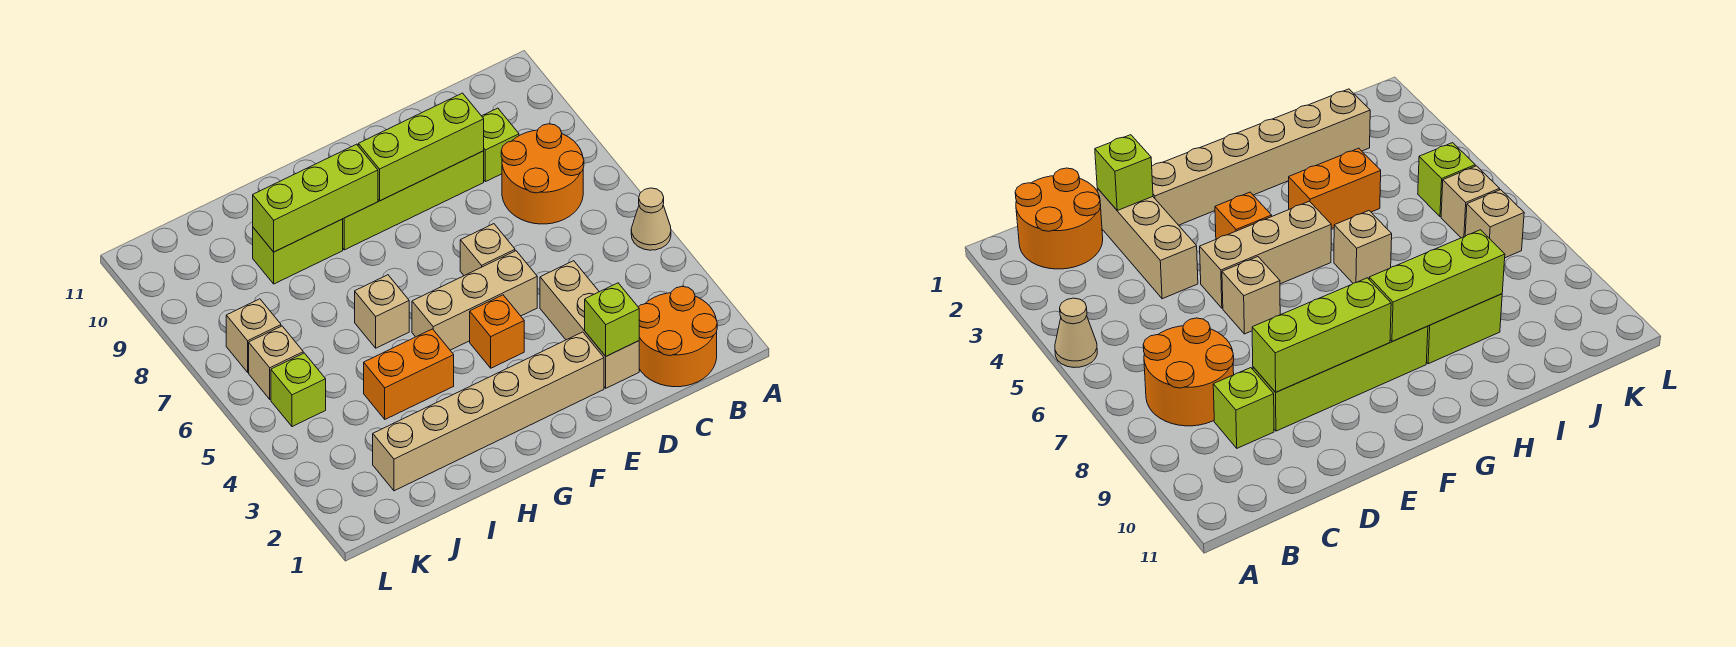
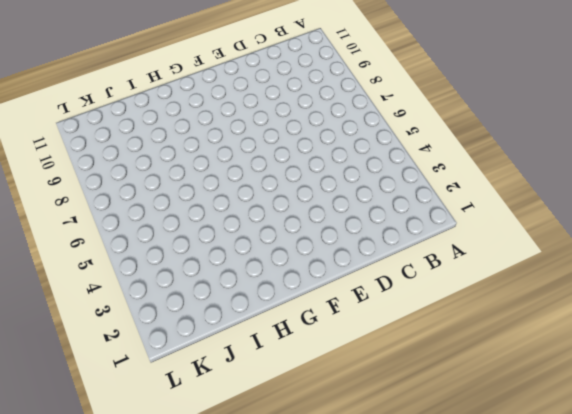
none -> tan 1x1 cone [631,188,671,250]
none -> orange 2x2 round brick [639,286,717,387]
none -> orange 2x2 round brick [501,124,584,224]

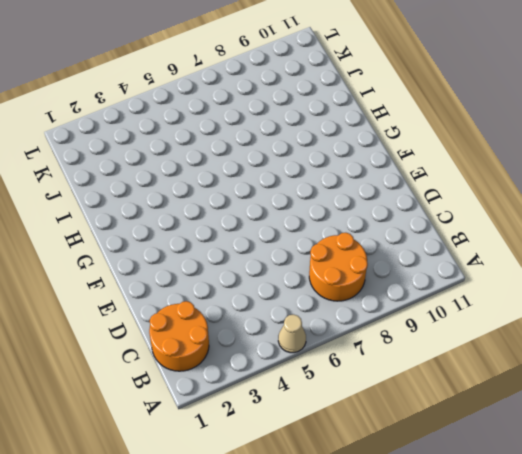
none -> lime 1x1 brick [482,108,519,182]
none -> tan 1x3 brick [540,261,639,388]
none -> lime 1x4 brick [343,151,484,250]

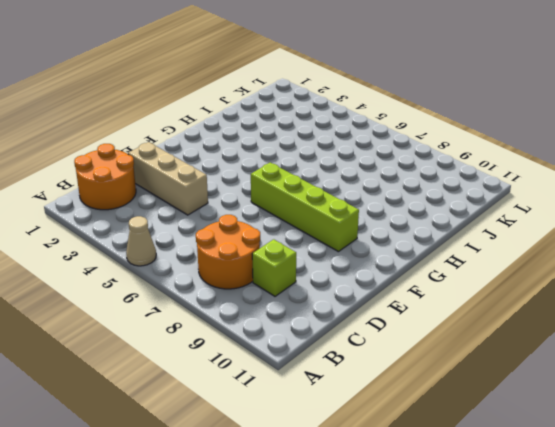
lime 1x4 brick [251,163,359,252] -> lime 1x4 brick turned to [343,151,484,250]
none -> tan 1x6 brick [373,332,604,491]
none -> tan 1x3 brick [412,251,537,350]
none -> tan 1x1 brick [460,224,515,276]

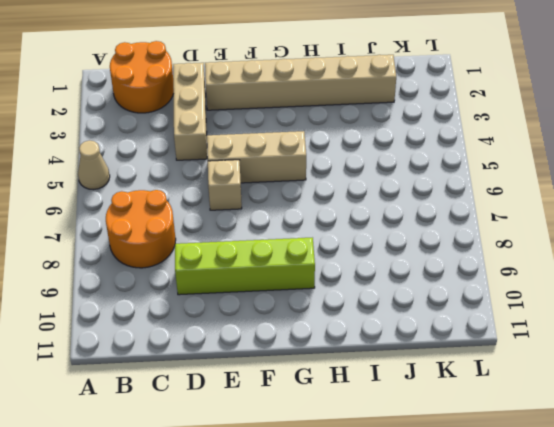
none -> lime 1x1 brick [482,108,519,182]
none -> orange 1x1 brick [470,295,524,368]
none -> orange 1x2 brick [364,329,454,419]

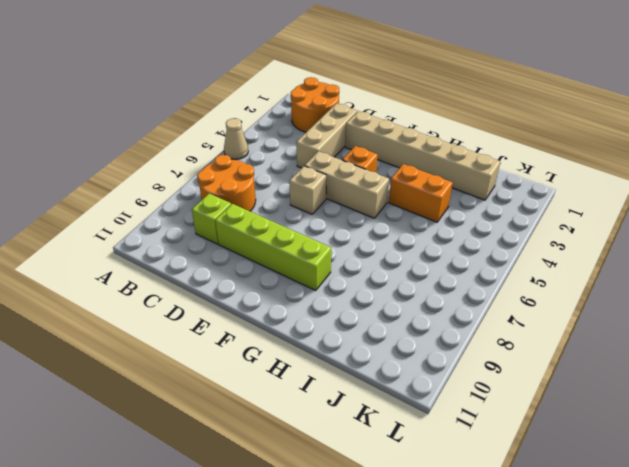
none -> tan 1x1 brick [355,275,409,348]
none -> lime 1x2 brick [253,219,343,284]
none -> lime 1x1 brick [271,353,326,427]

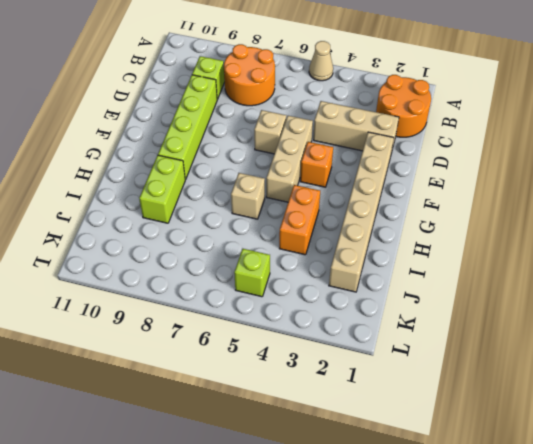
none -> tan 1x1 brick [249,326,303,399]
none -> tan 1x1 brick [226,299,281,372]
none -> lime 1x1 brick [585,283,639,356]

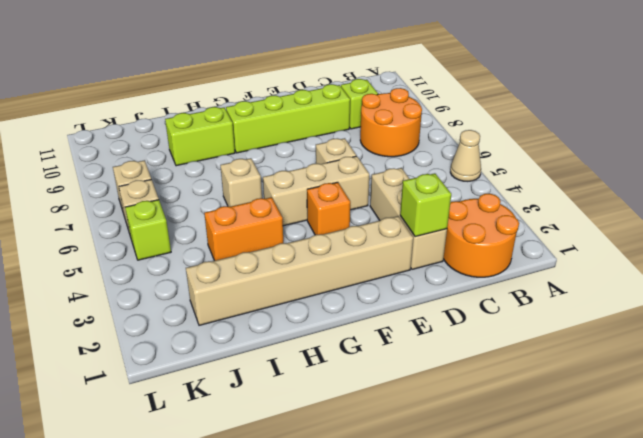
none -> lime 1x3 brick [358,93,484,201]
none -> lime 1x3 brick [253,144,378,252]

